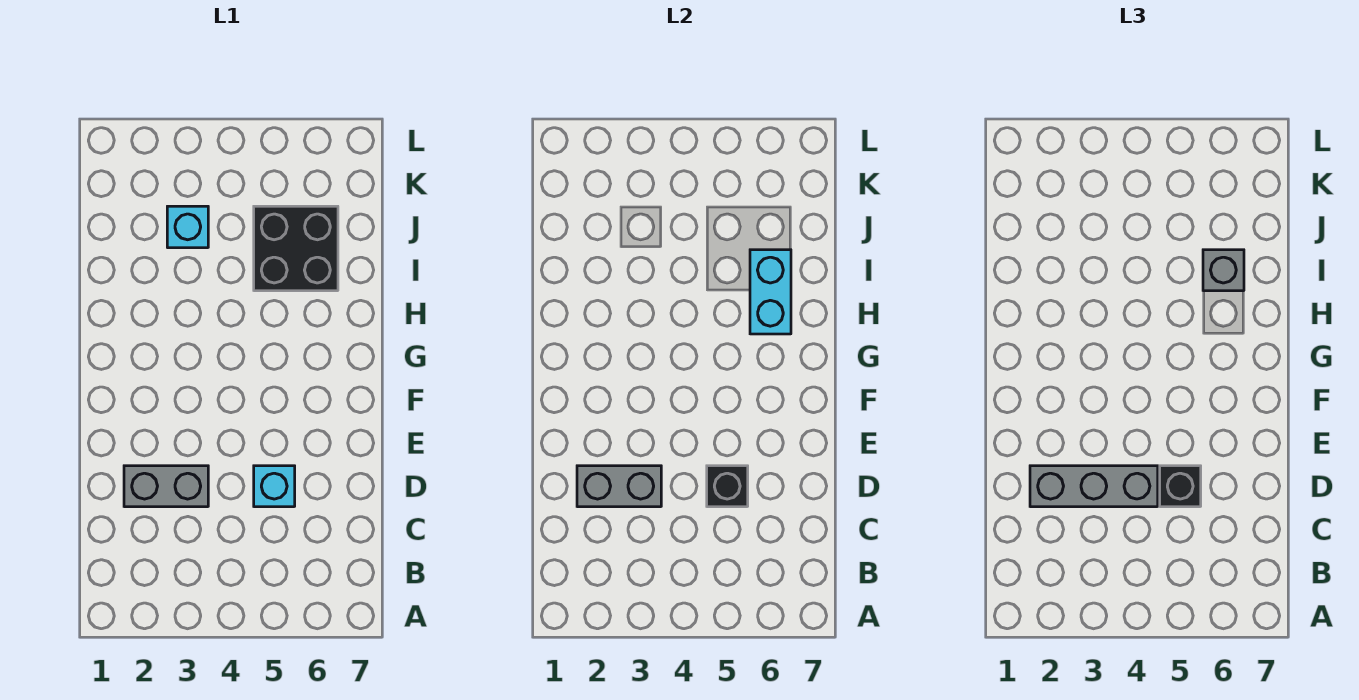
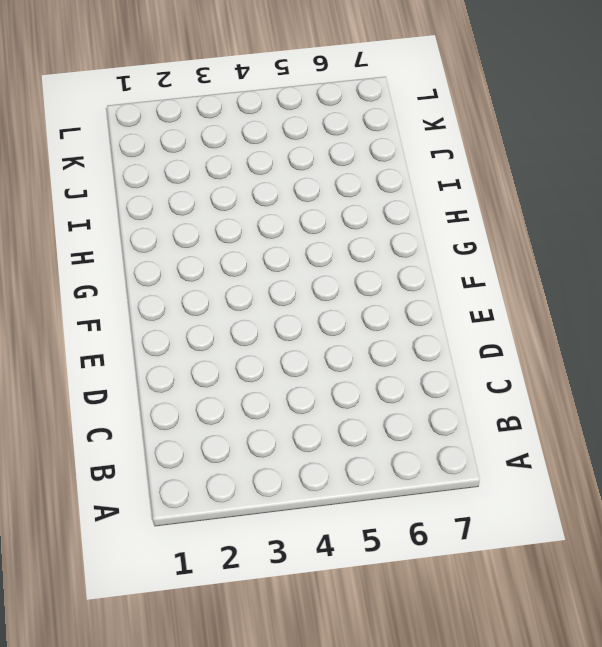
none -> grey 1x2 brick [124,466,208,507]
none -> cyan 1x1 brick [254,466,295,507]

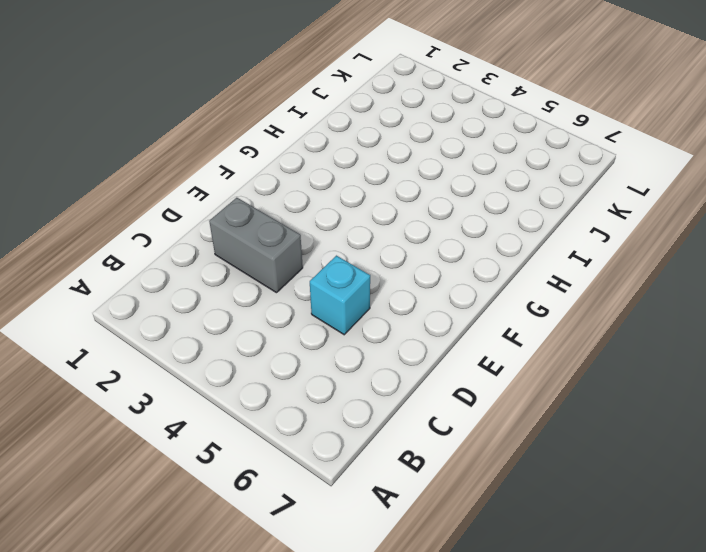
none -> black 2x2 brick [254,206,338,291]
none -> cyan 1x1 brick [167,206,208,248]

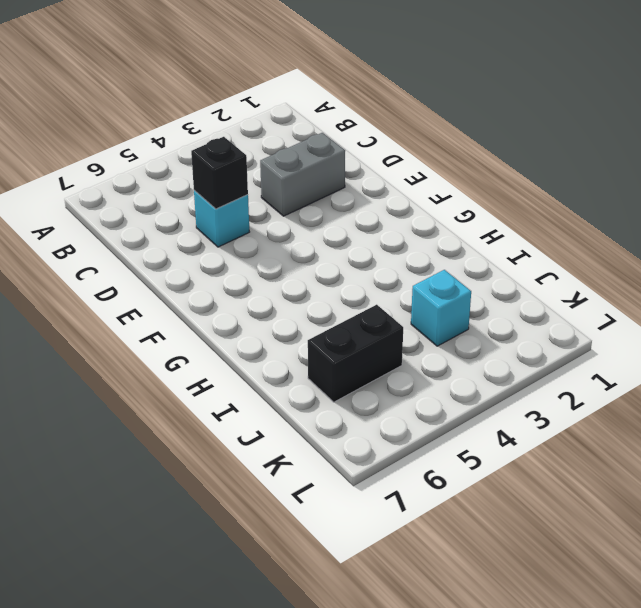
black 1x2 brick [308,305,403,402] -> black 2x2 brick [254,206,338,291]
none -> grey 1x2 brick [577,466,661,507]
none -> cyan 1x2 brick [750,250,791,334]

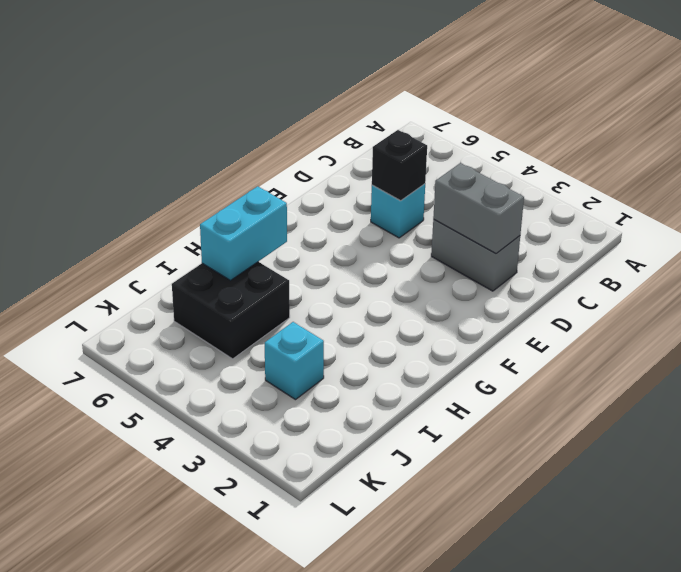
none -> grey 1x3 brick [1030,466,1158,507]
none -> black 1x1 brick [1160,466,1201,507]

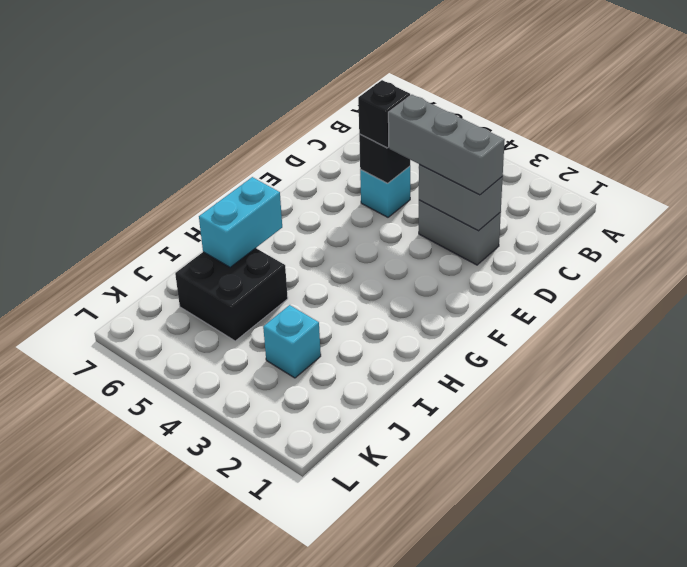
none -> grey 1x1 brick [1203,250,1244,291]

